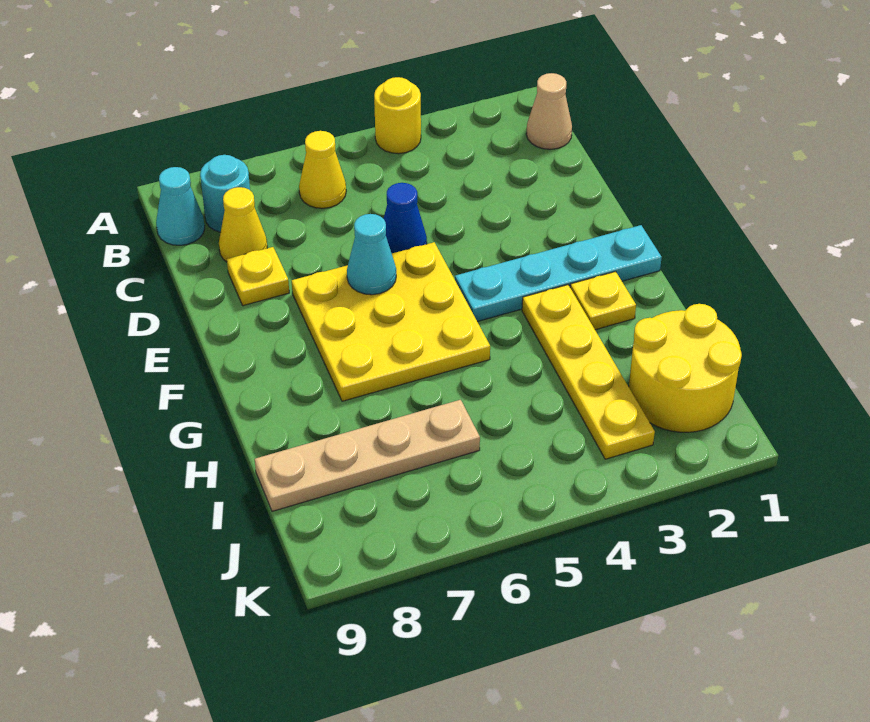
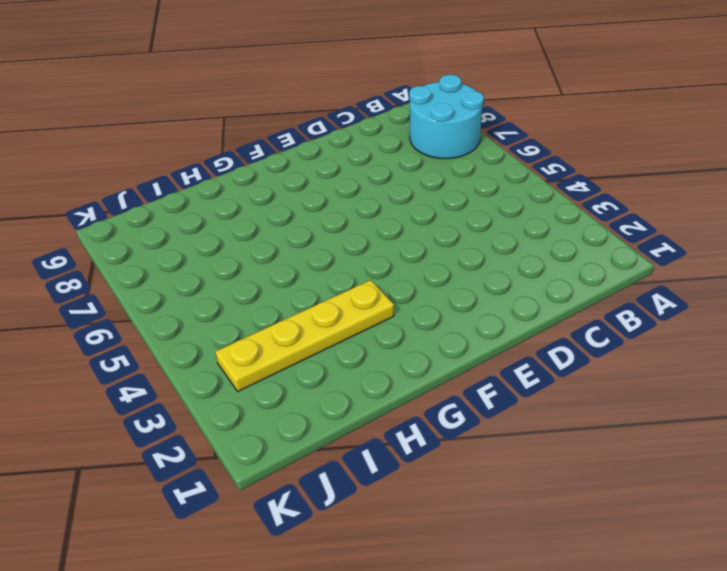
cyan 2x2 round brick [409,75,484,159] -> cyan 1x1 round brick [200,155,250,232]
none -> yellow 1x1 round brick [374,77,421,154]
none -> tan 1x1 cone [526,73,572,149]
none -> yellow 1x1 cone [299,131,346,208]

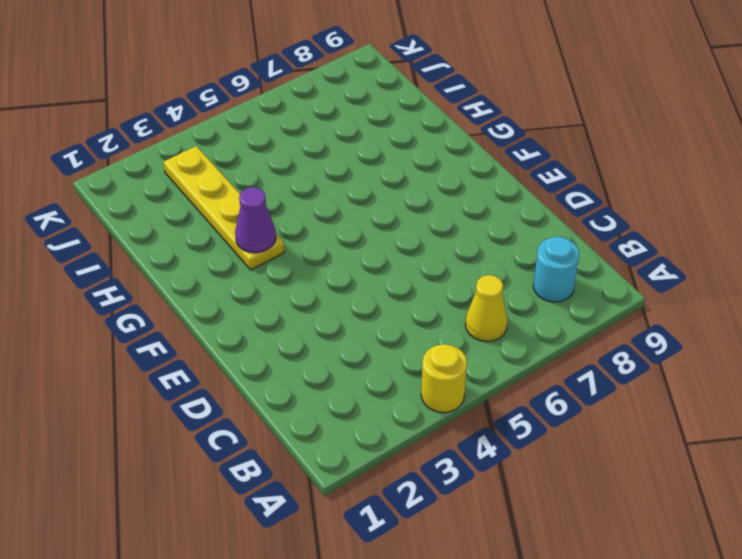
purple 1x1 cone [235,187,276,253] -> none
none -> tan 1x1 cone [526,73,572,149]
none -> cyan 1x1 cone [156,167,205,245]
none -> yellow 1x1 cone [219,187,267,262]

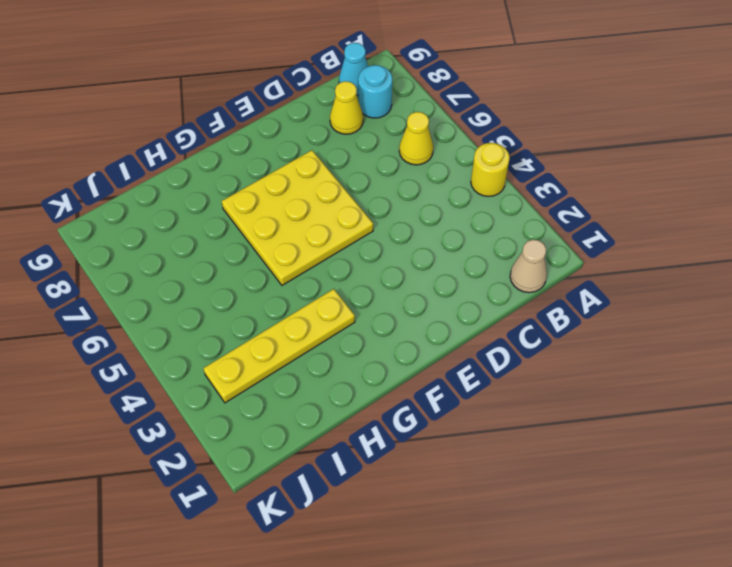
none -> blue 1x1 cone [383,183,427,253]
none -> yellow 1x1 plate [227,247,289,306]
none -> cyan 1x4 plate [455,225,662,322]

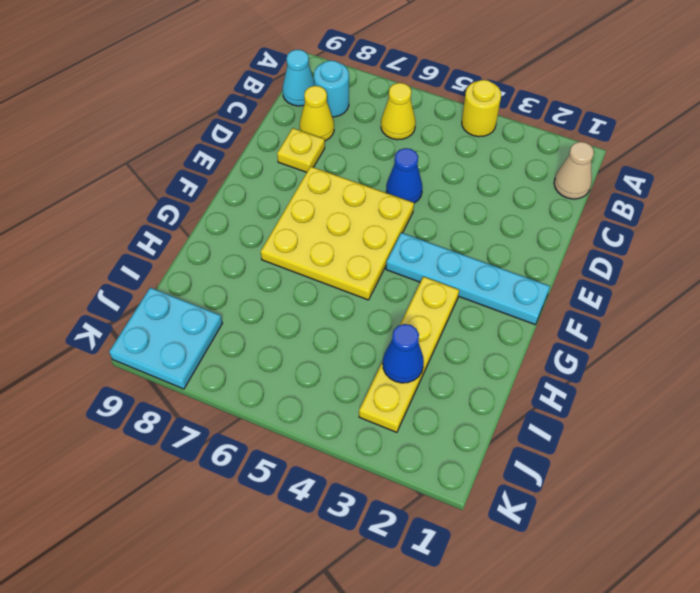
blue 1x1 cone [383,324,424,383] -> none
cyan 2x2 plate [109,288,222,389] -> none
none -> yellow 1x1 plate [570,272,636,330]
none -> yellow 2x2 round brick [629,304,742,432]
none -> tan 1x4 plate [255,400,480,511]

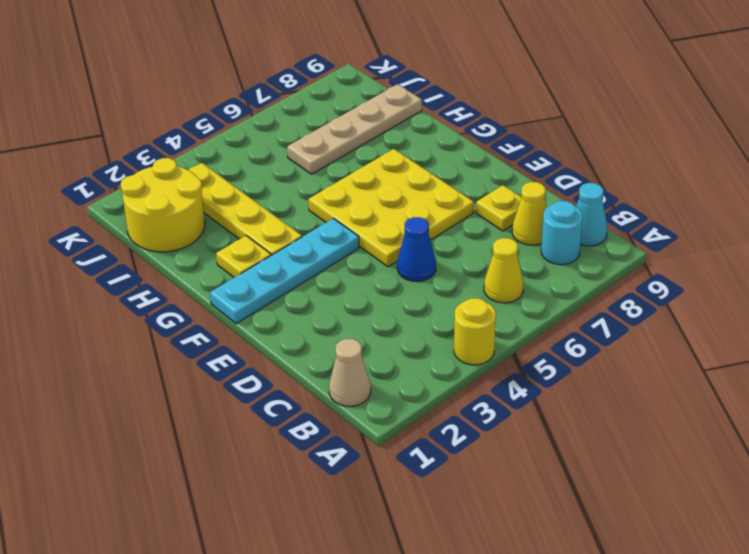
none -> cyan 1x1 cone [347,214,396,295]

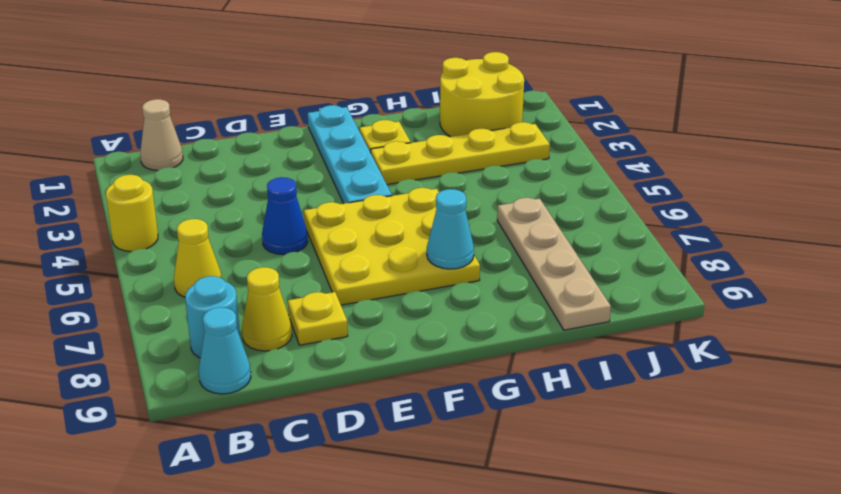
cyan 1x1 cone [427,189,474,269] -> cyan 1x1 cone moved to [347,214,396,295]

